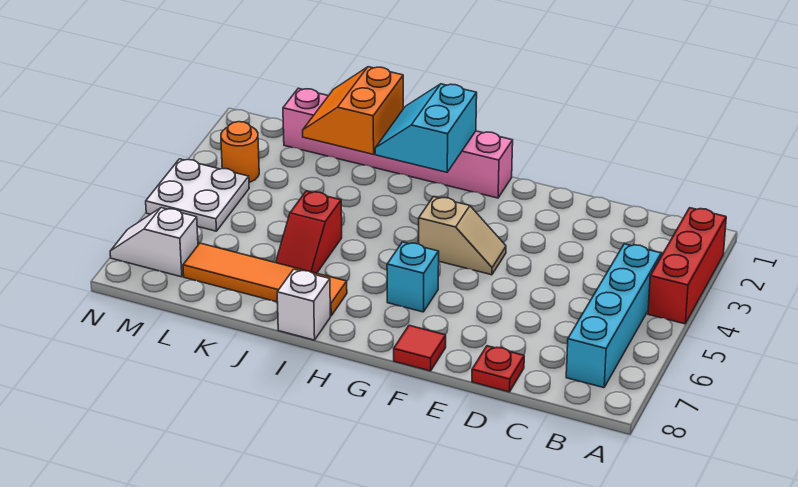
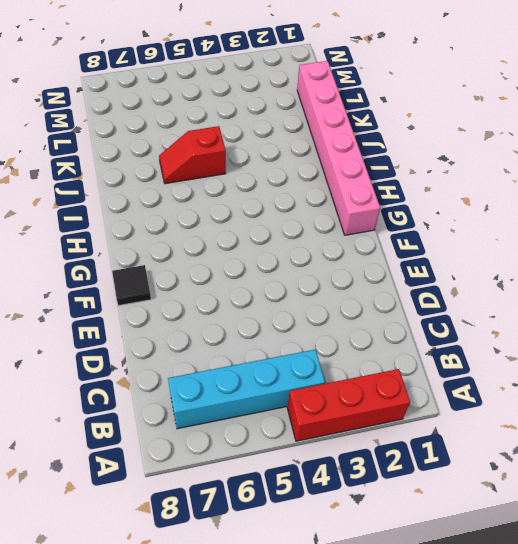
black 1x1 tile [112,265,151,306] -> red 1x1 tile [394,325,446,371]
none -> red 1x1 plate [472,346,524,392]
none -> tan 1x2 slope [419,197,506,275]
none -> cyan 1x1 brick [387,242,439,312]

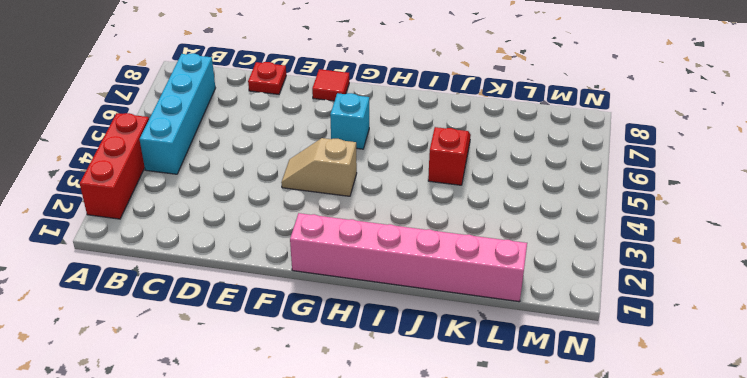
none -> orange 1x4 tile [183,243,347,316]
none -> white 1x1 brick [277,269,330,340]
none -> orange 1x1 round brick [221,122,259,183]

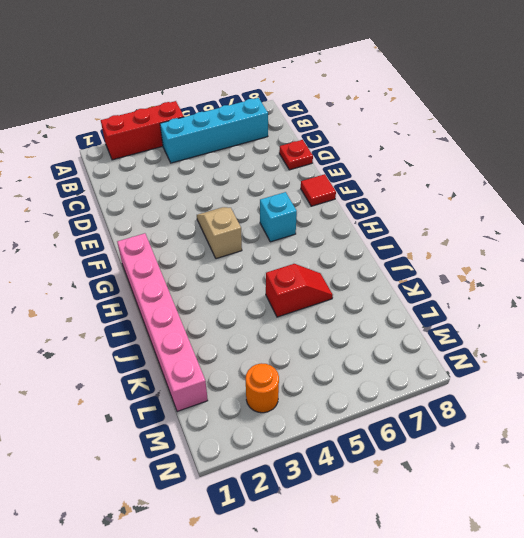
none -> orange 1x4 tile [183,243,347,316]
none -> white 1x1 brick [277,269,330,340]
none -> white 2x2 plate [146,159,249,231]

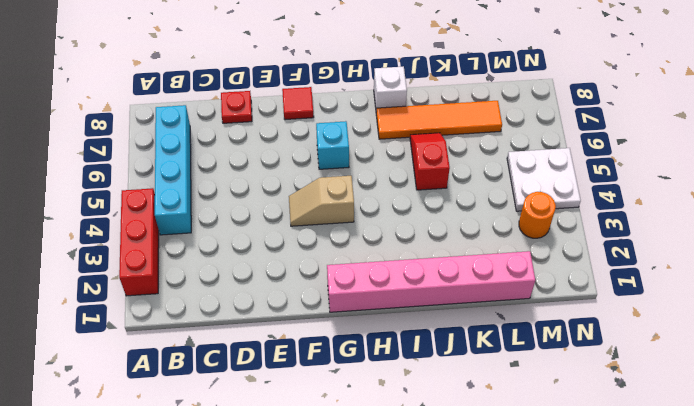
none -> white 1x2 slope [110,208,198,277]
none -> cyan 2x2 slope [375,84,477,172]
none -> orange 2x2 slope [303,67,403,154]

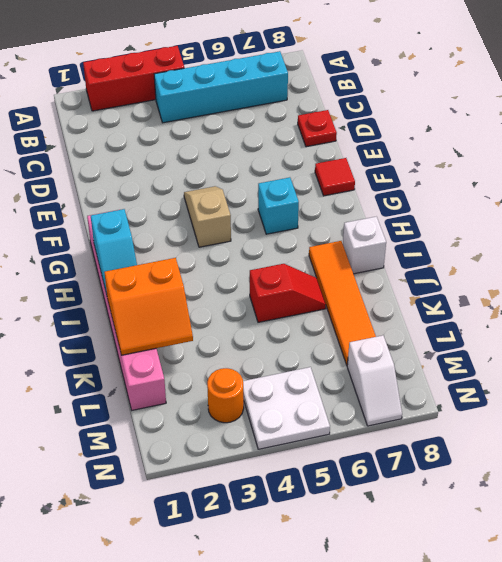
cyan 1x2 slope [90,209,137,294] -> cyan 2x2 slope [375,84,477,172]

